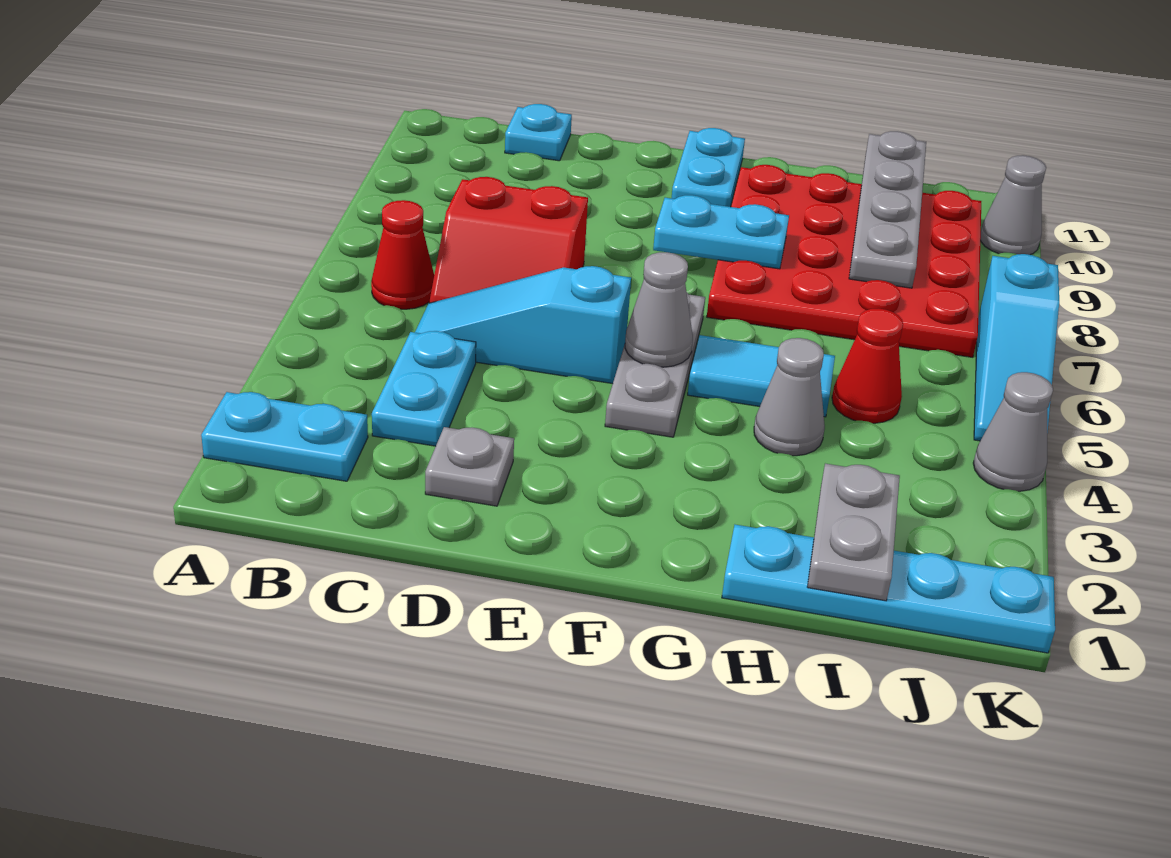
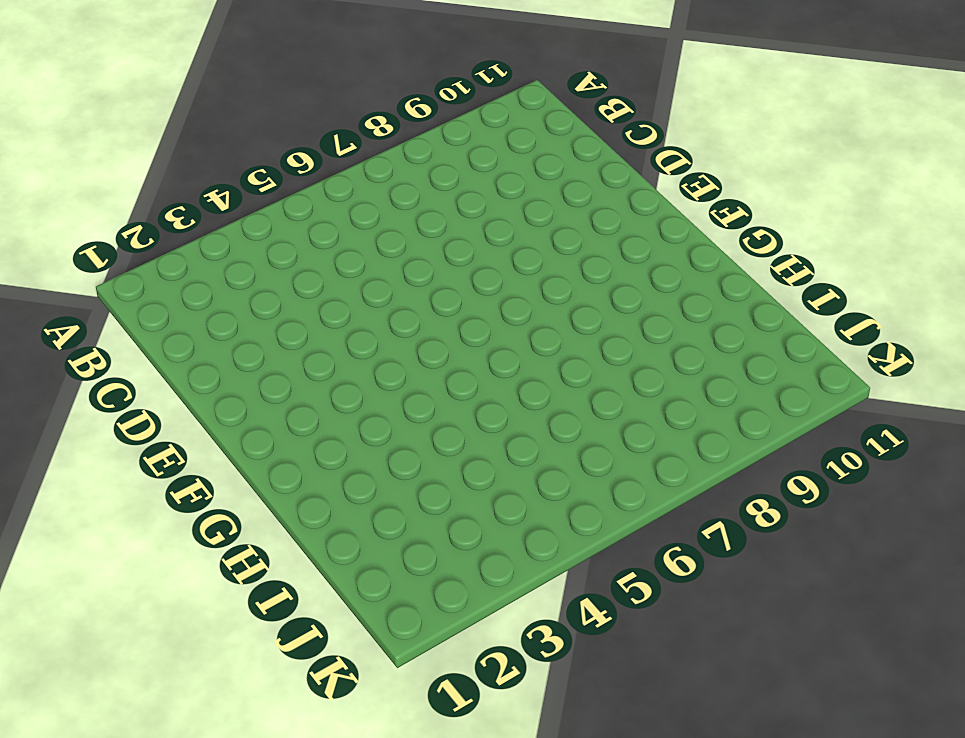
none -> cyan 1x2 plate [201,392,368,481]
none -> red 1x1 cone [371,200,434,309]
none -> cyan 1x2 plate [372,331,476,446]

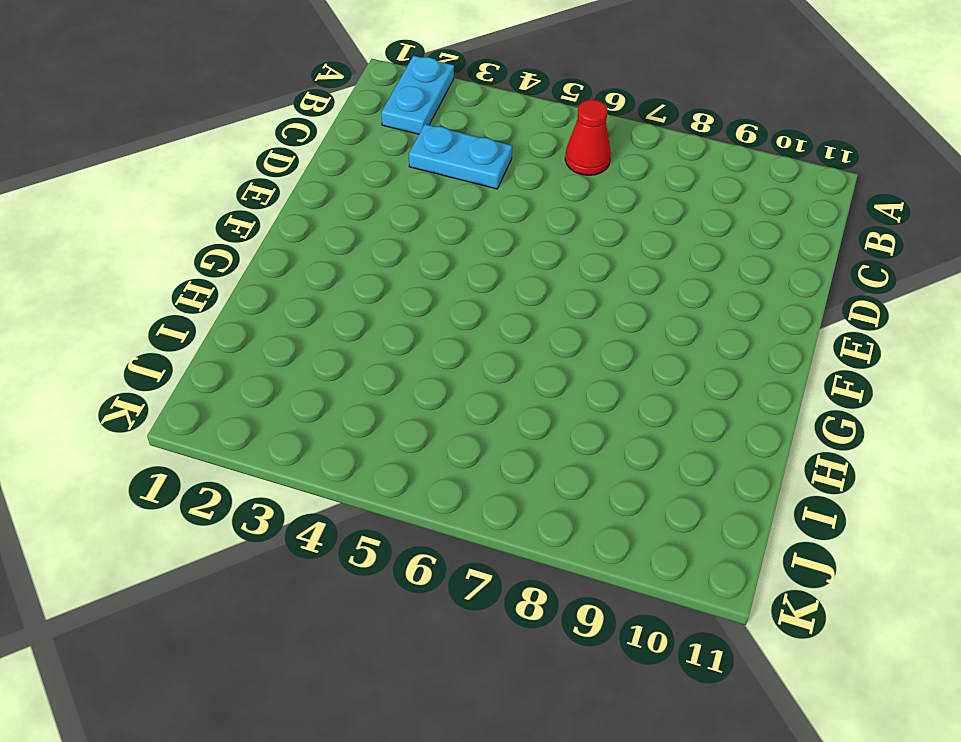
none -> cyan 1x3 slope [415,266,631,384]
none -> red 2x2 slope [429,177,588,303]
none -> cyan 1x1 plate [505,104,572,161]

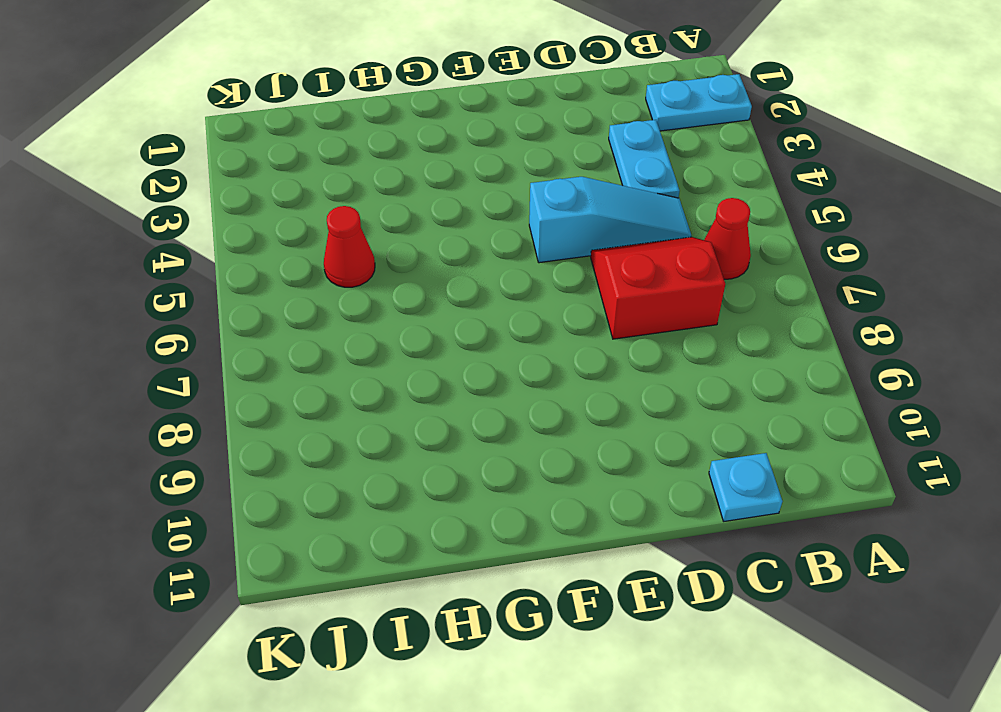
none -> grey 1x1 plate [425,427,514,506]
none -> grey 1x3 plate [605,293,705,437]
none -> cyan 1x2 plate [672,128,745,207]

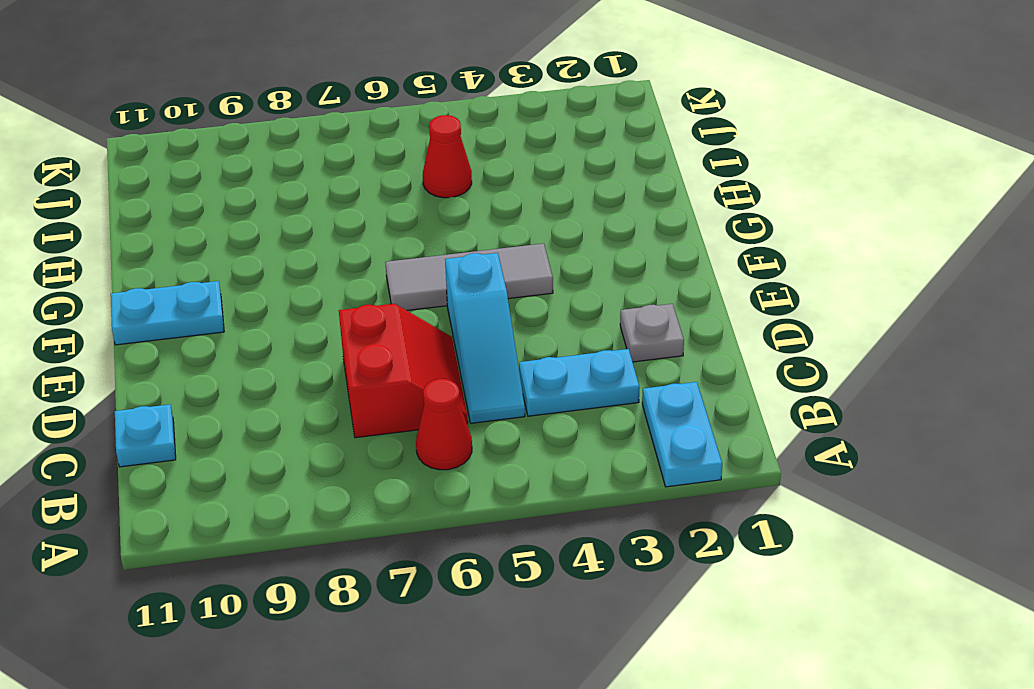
grey 1x3 tile [385,243,553,311] -> grey 1x3 plate [605,293,705,437]
none -> cyan 1x2 tile [688,335,835,417]
none -> red 4x4 plate [707,165,981,357]
none -> cyan 1x4 plate [722,525,1055,653]

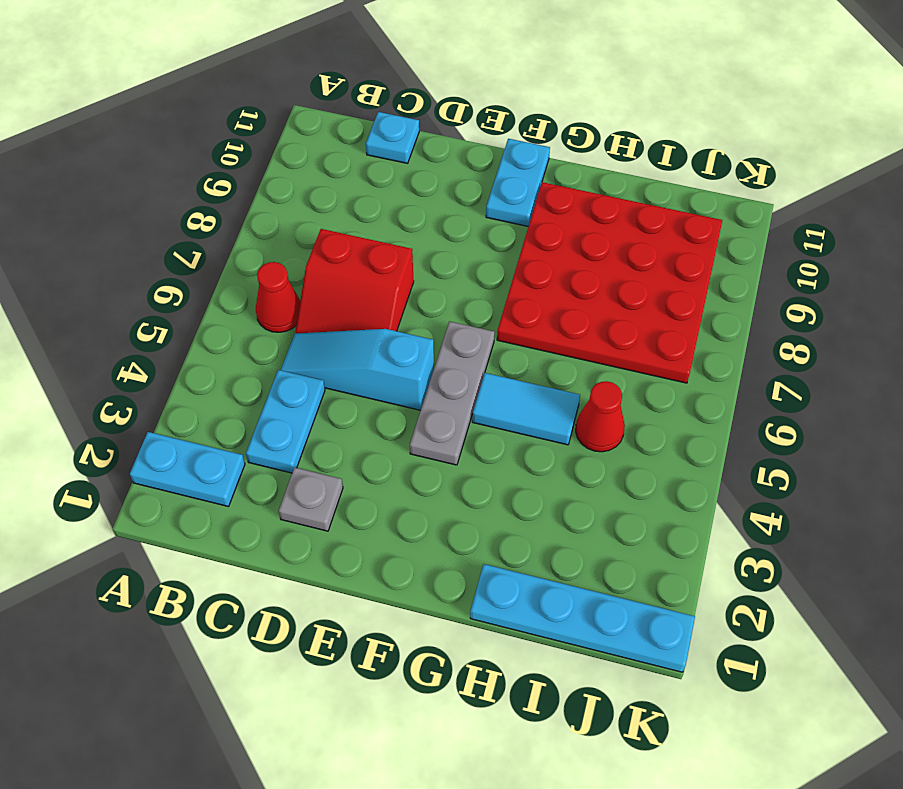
none -> grey 1x1 cone [754,338,825,456]
none -> grey 1x1 cone [973,372,1053,491]
none -> cyan 1x3 slope [974,254,1059,441]

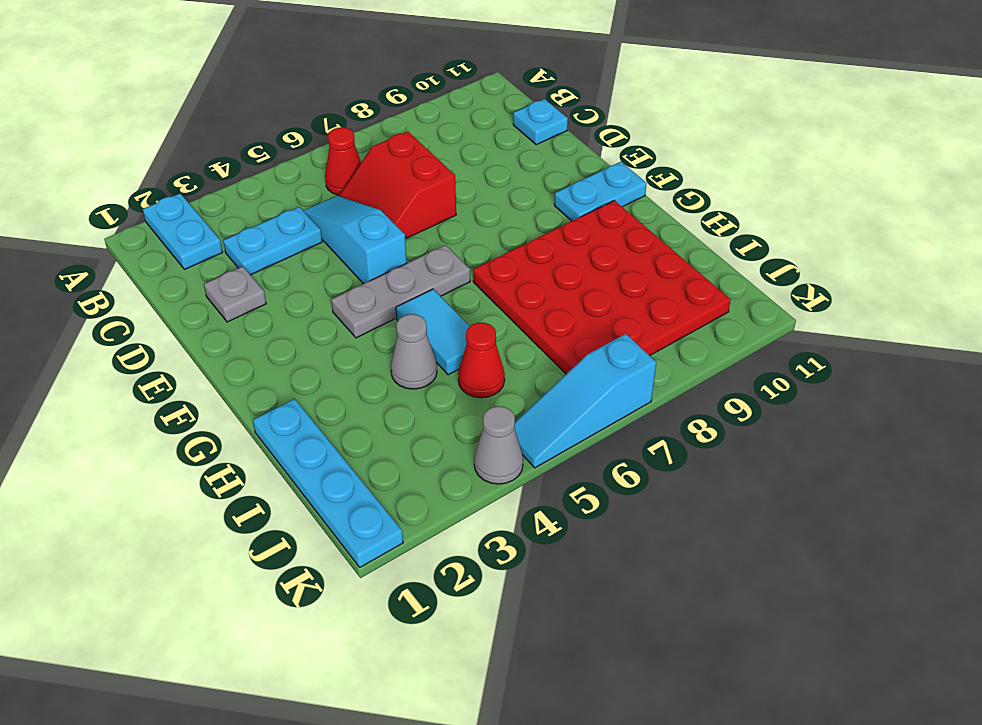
none -> grey 1x1 cone [980,155,1046,255]
none -> grey 1x1 cone [625,252,693,367]
none -> cyan 1x2 plate [653,195,789,269]

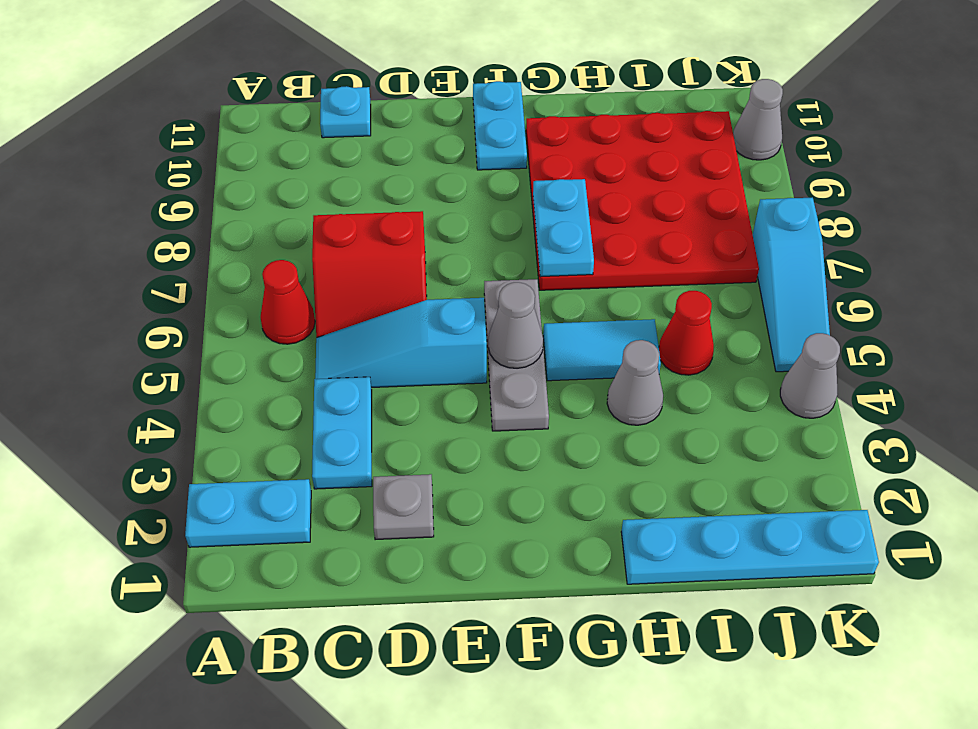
cyan 1x2 plate [533,179,594,277] -> cyan 1x2 plate turned to [653,195,789,269]
none -> grey 1x2 plate [807,464,900,601]
none -> grey 1x4 plate [849,131,926,288]

